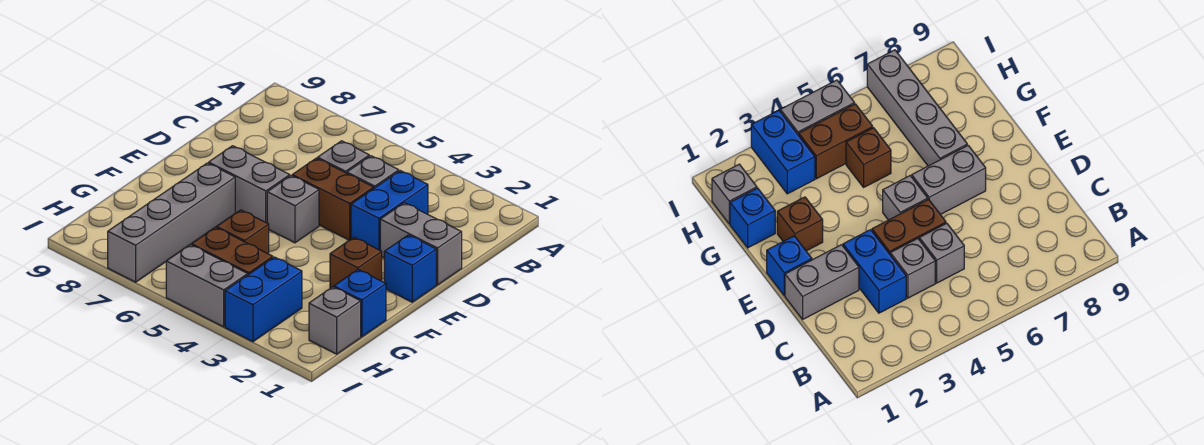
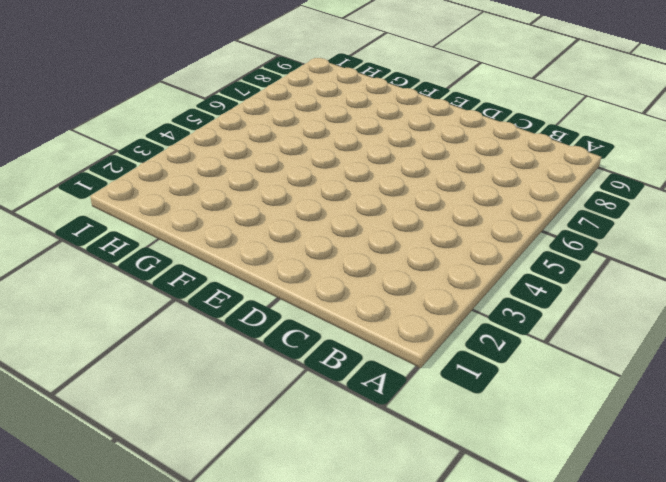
none -> blue 1x2 brick [351,171,428,250]
none -> grey 1x1 brick [347,156,399,188]
none -> grey 1x1 brick [318,141,369,173]

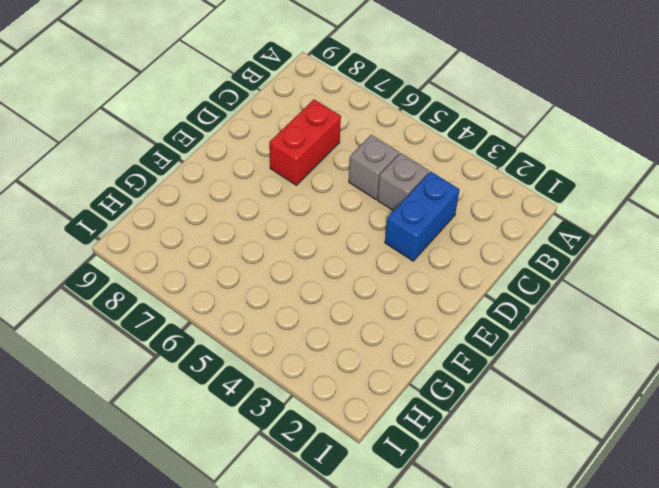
red 1x2 brick [269,99,341,185] -> none
none -> grey 1x2 brick [380,203,462,285]
none -> brown 1x2 brick [292,158,374,240]
none -> blue 1x1 brick [384,235,436,302]

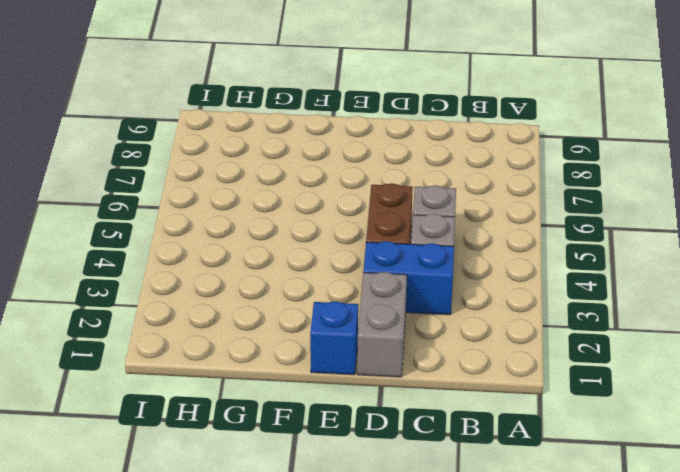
none -> grey 1x1 brick [267,175,319,243]
none -> grey 1x2 brick [209,146,290,223]
none -> brown 1x1 brick [330,237,382,288]

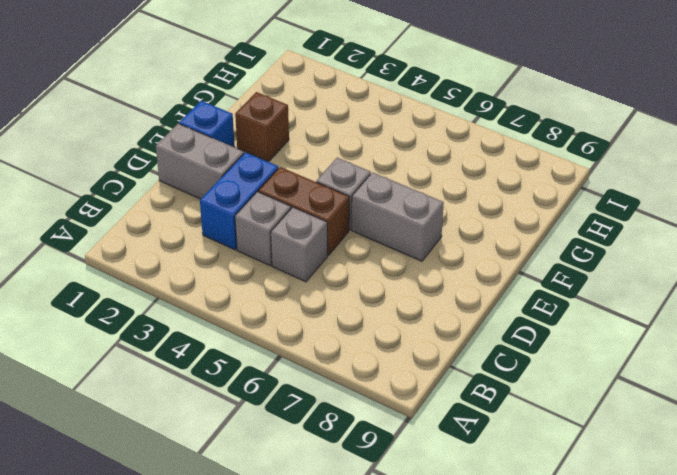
none -> grey 1x4 brick [108,163,235,282]
none -> blue 1x1 brick [334,270,386,337]
none -> brown 1x1 brick [217,210,269,254]

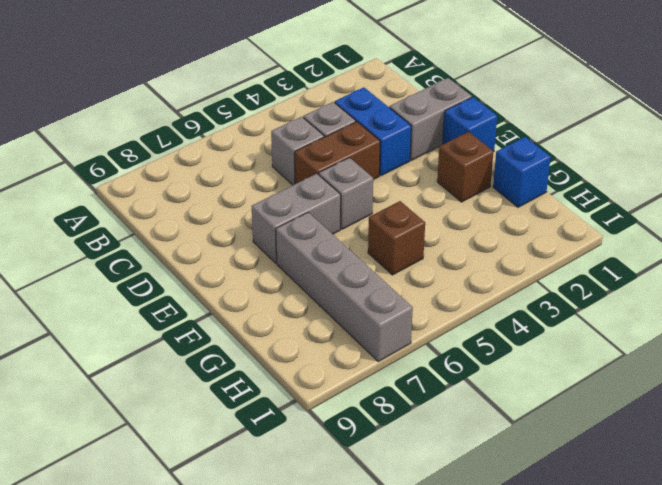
none -> grey 1x1 brick [309,287,361,354]
none -> blue 1x2 brick [225,257,302,342]
none -> brown 1x2 brick [192,227,273,275]

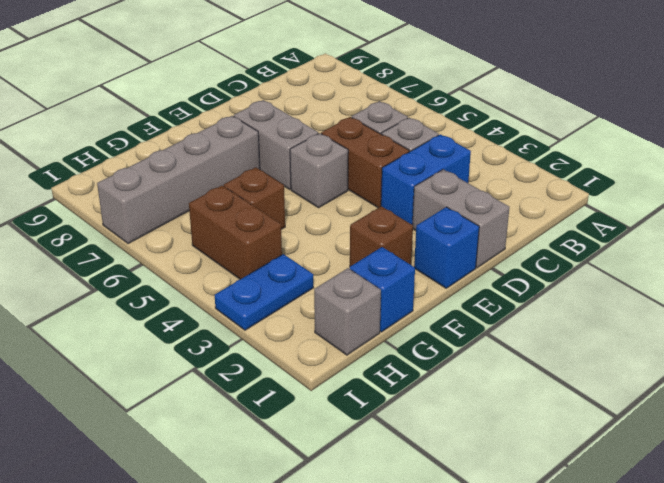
blue 1x2 plate [215,254,313,330] -> blue 1x2 brick [225,257,302,342]
none -> grey 1x2 brick [166,245,248,327]

